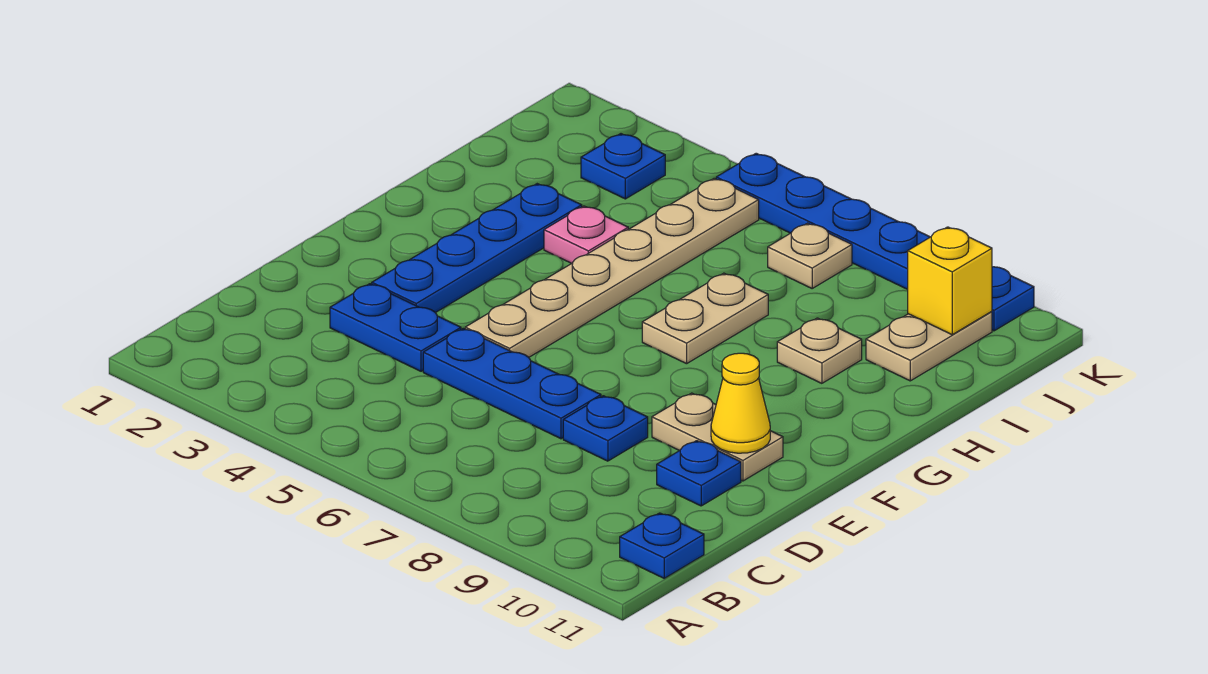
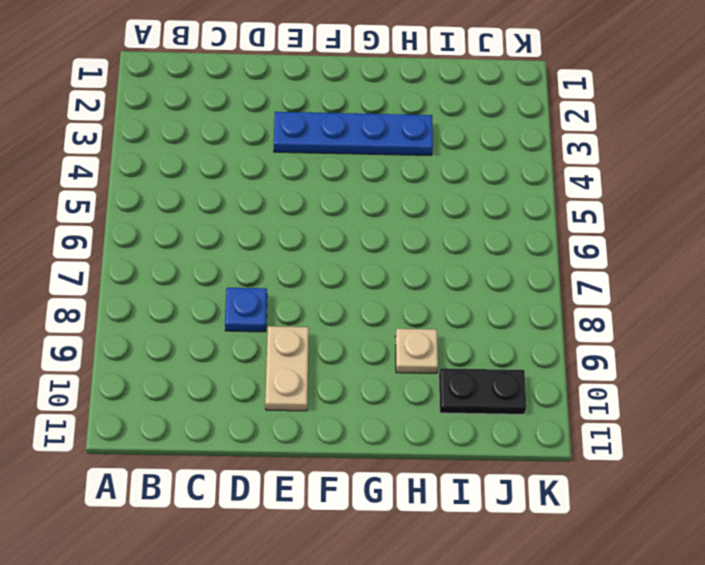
black 1x2 plate [439,368,526,414] -> tan 1x2 plate [866,312,992,381]
none -> blue 1x1 plate [620,513,704,578]
none -> blue 1x2 plate [330,284,461,371]
none -> blue 1x3 plate [423,329,601,439]

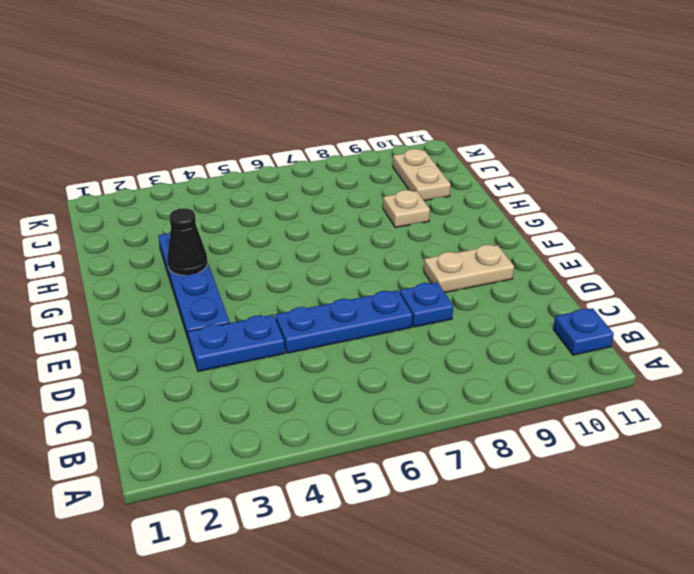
black 1x1 cone [167,208,208,276] -> none
none -> blue 1x1 plate [657,441,741,506]
none -> tan 1x6 plate [465,178,759,357]
none -> tan 1x2 plate [642,273,768,364]

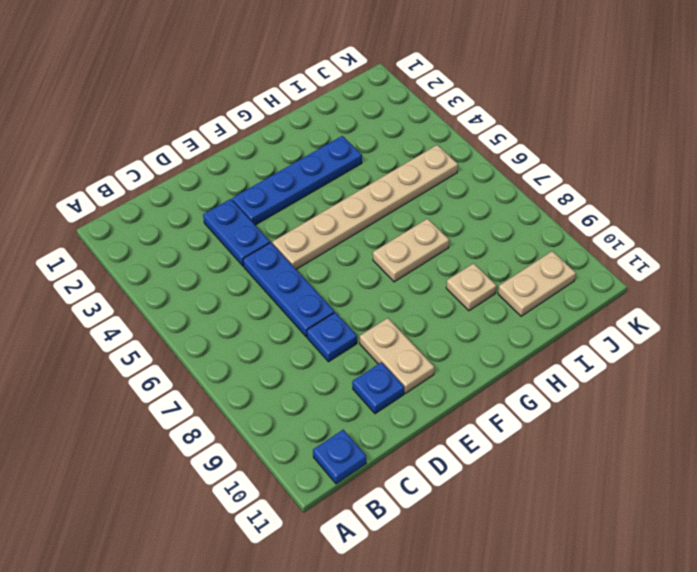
none -> pink 1x1 plate [544,206,628,263]
none -> blue 1x1 plate [581,134,665,199]
none -> tan 1x1 plate [768,223,852,288]

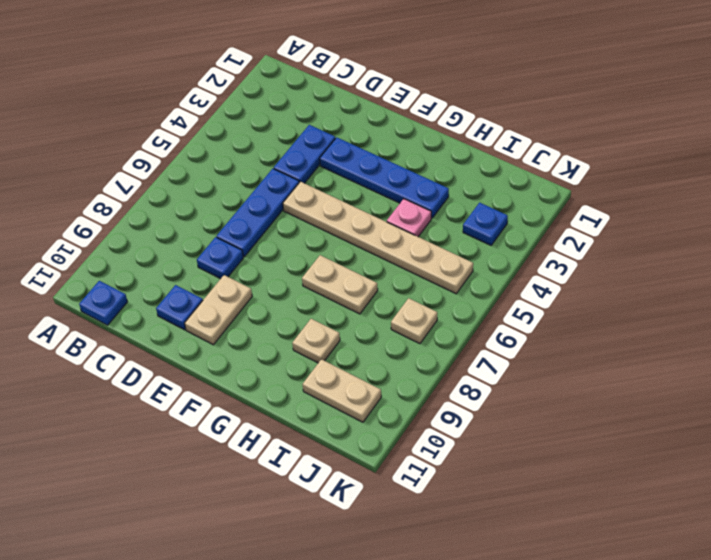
none -> blue 1x6 plate [716,153,1034,331]
none -> yellow 1x1 cone [711,353,770,453]
none -> yellow 1x1 brick [908,227,992,335]

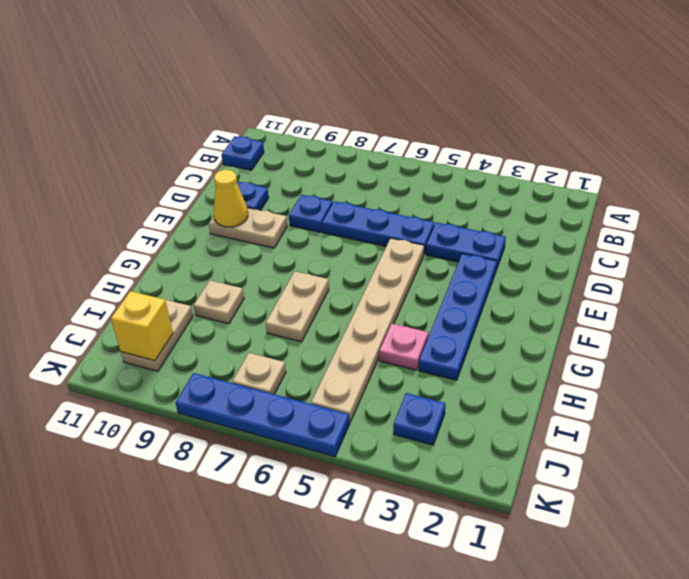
blue 1x4 plate [176,373,350,457] -> blue 1x6 plate [716,153,1034,331]

